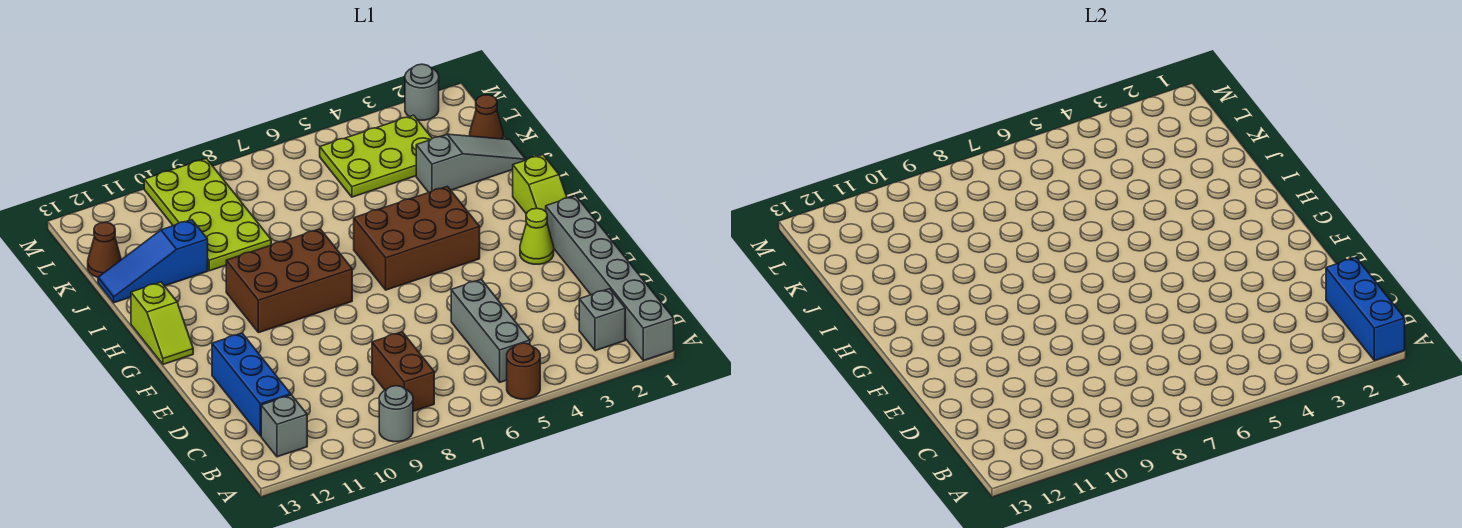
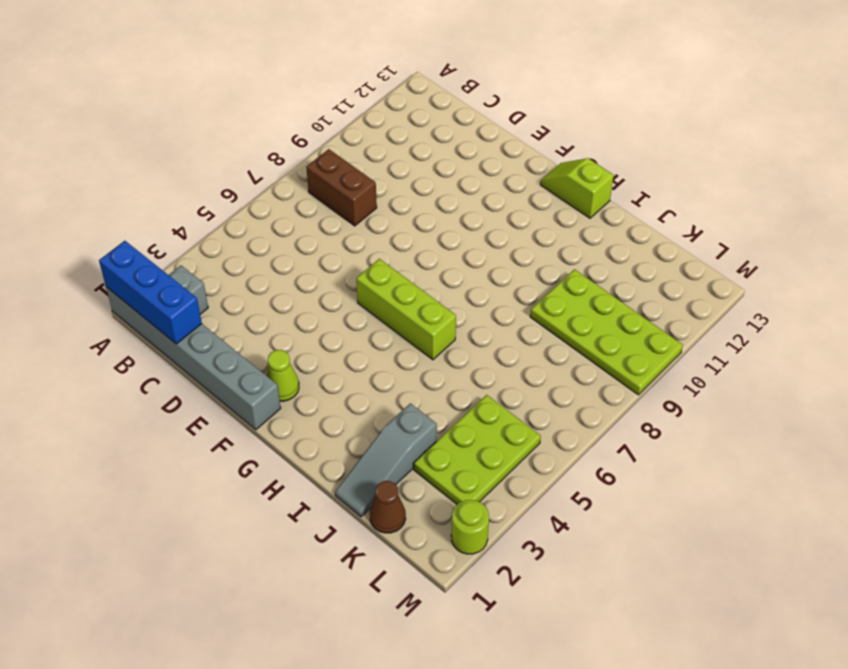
lime 1x3 brick [356,259,456,360] -> brown 2x3 brick [354,186,480,290]
lime 1x1 round brick [451,500,489,554] -> grey 1x1 round brick [405,64,439,120]
none -> brown 1x1 round brick [507,343,540,399]
none -> grey 1x1 round brick [379,386,413,442]
none -> grey 1x3 brick [451,279,530,382]

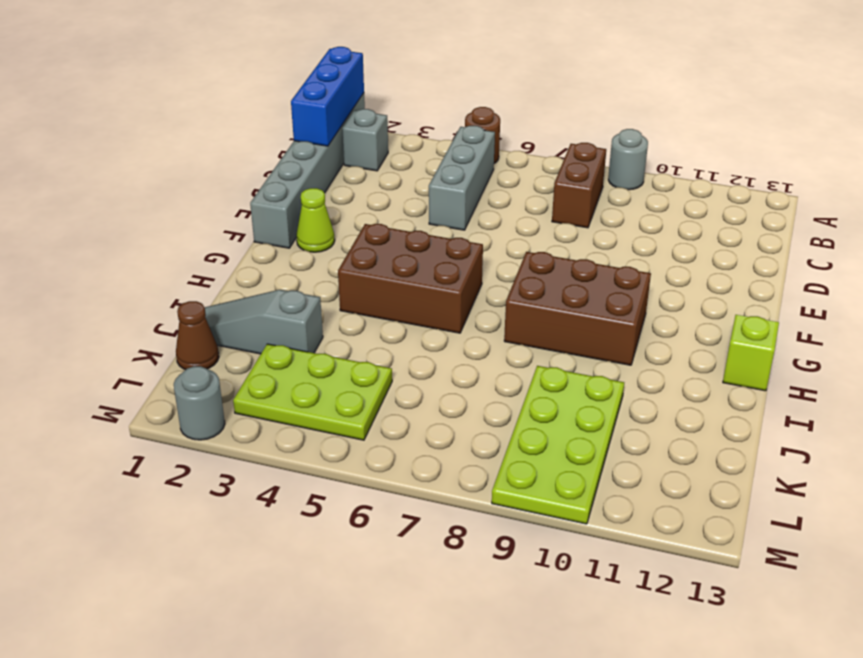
none -> grey 1x1 brick [261,395,307,457]
none -> blue 1x3 brick [212,333,291,436]
none -> lime 1x2 slope [513,155,567,214]

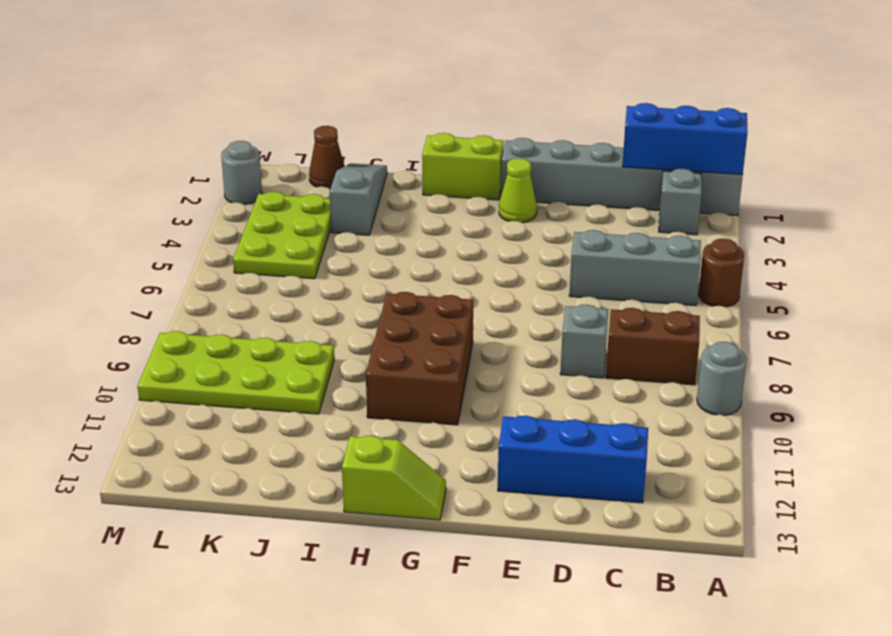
grey 1x1 brick [560,305,608,378] -> grey 1x1 brick moved to [261,395,307,457]
lime 1x2 brick [422,133,503,200] -> lime 1x2 slope [513,155,567,214]
none -> brown 2x3 brick [354,186,480,290]
none -> blue 1x3 slope [98,220,208,303]
none -> brown 1x1 cone [88,222,121,277]

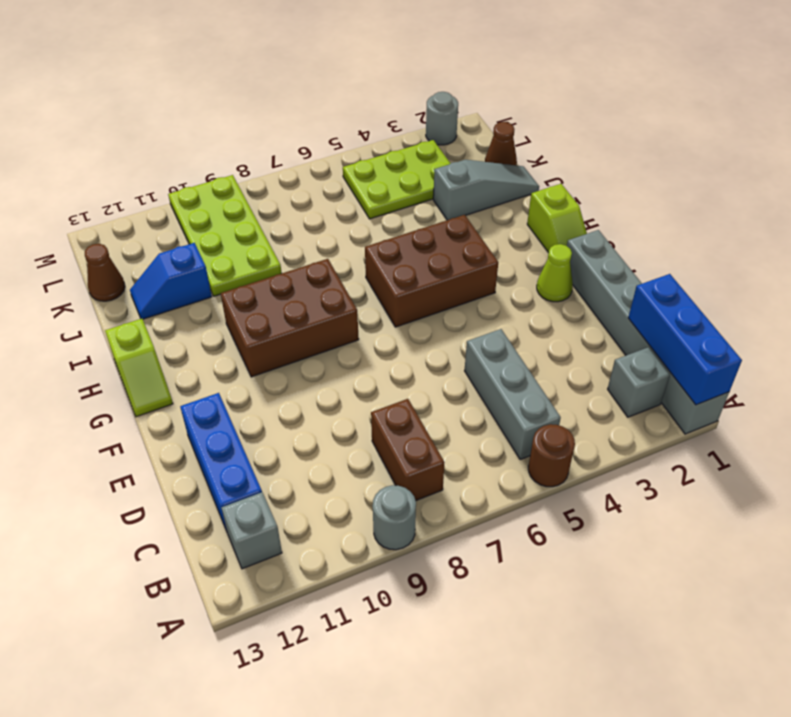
blue 1x2 slope [130,243,212,319] -> blue 1x3 slope [98,220,208,303]

